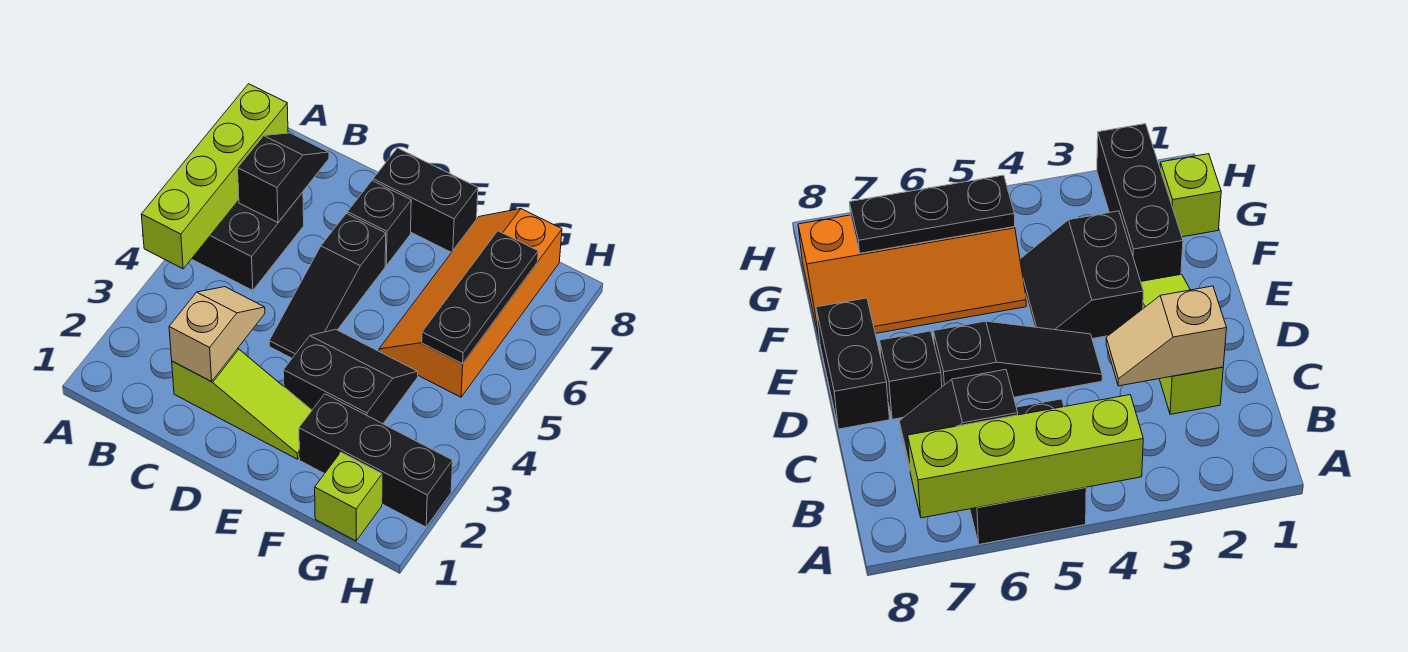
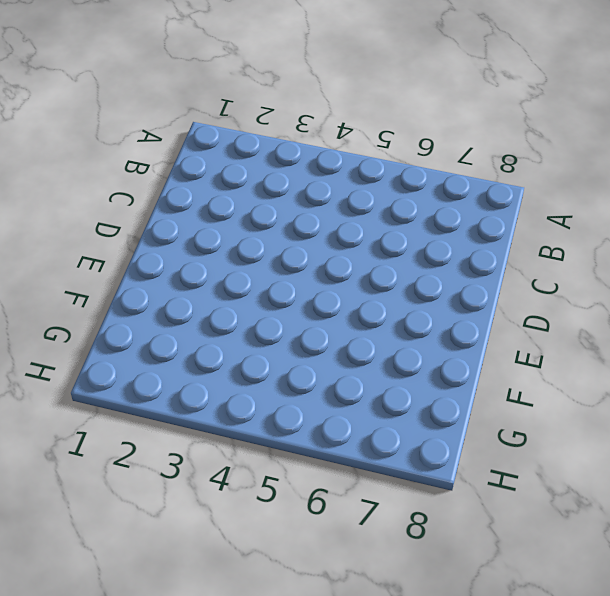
none -> black 2x2 brick [192,192,304,290]
none -> lime 1x3 slope [172,349,312,459]
none -> black 1x3 slope [269,213,386,358]

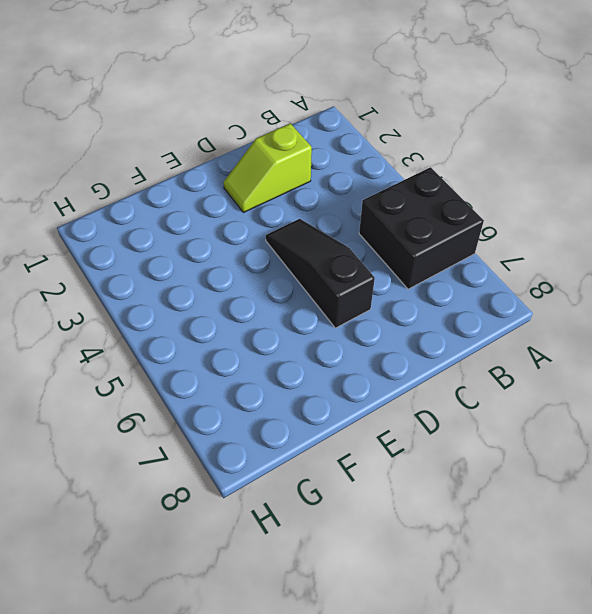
lime 1x2 slope [223,123,312,212] -> lime 1x3 slope [172,349,312,459]
none -> black 1x1 brick [347,181,411,265]
none -> black 1x2 brick [373,148,478,252]
none -> black 2x2 slope [283,329,418,424]

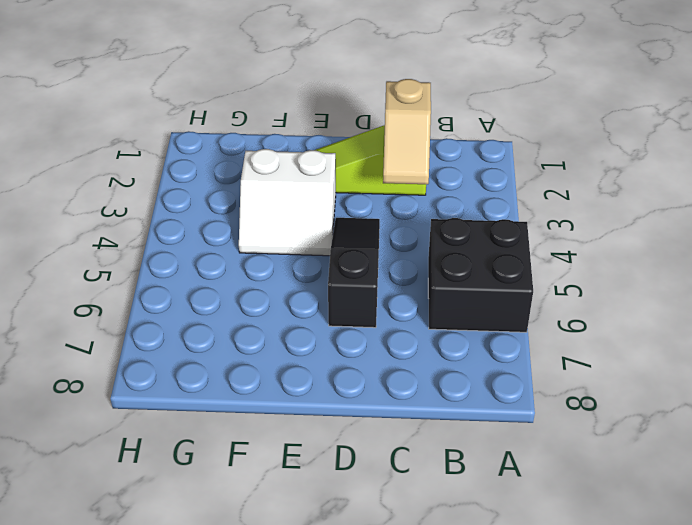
white 2x2 slope [239,149,336,256] -> black 2x2 slope [283,329,418,424]
none -> black 1x1 brick [347,181,411,265]
none -> black 1x2 brick [373,148,478,252]
none -> black 1x3 brick [299,394,453,527]

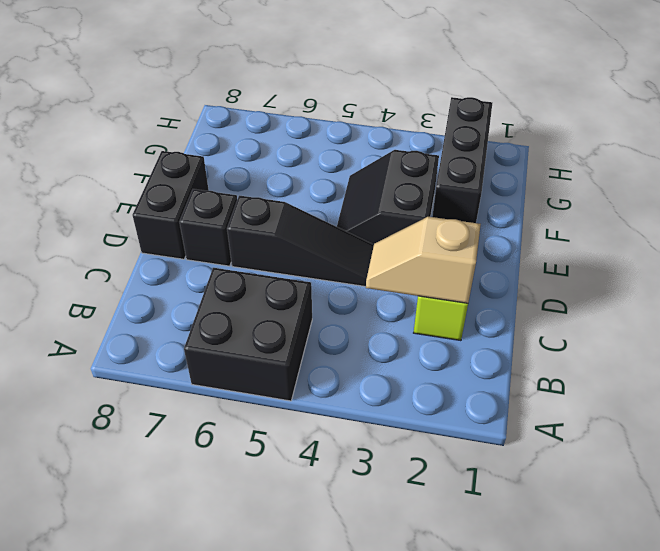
none -> orange 2x4 slope [379,209,562,397]
none -> lime 1x1 brick [315,452,382,541]
none -> lime 1x4 brick [141,84,288,269]

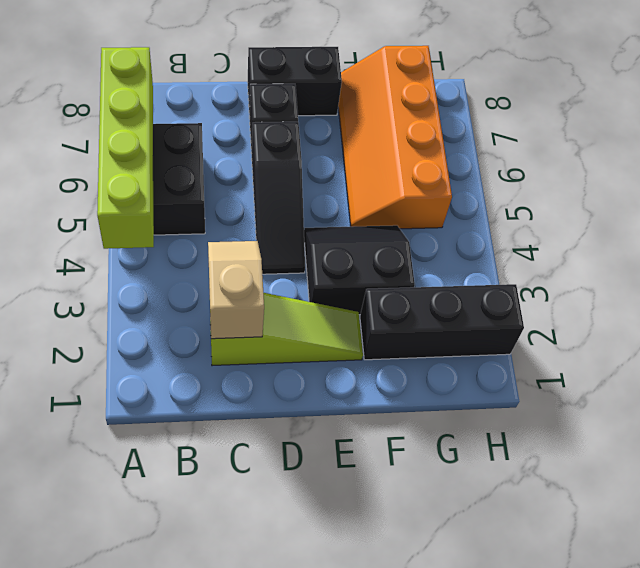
none -> lime 1x1 brick [315,452,382,541]
none -> black 1x2 slope [238,133,329,223]
none -> black 1x3 plate [422,231,538,364]

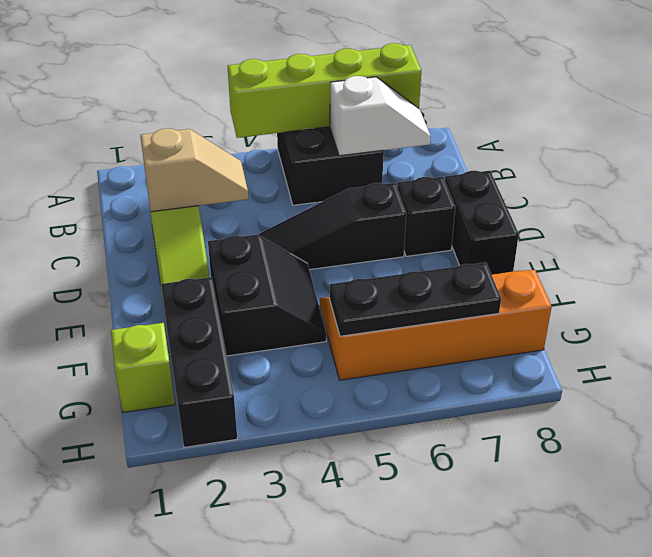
white 1x2 slope [330,76,431,156] -> black 1x2 slope [238,133,329,223]

